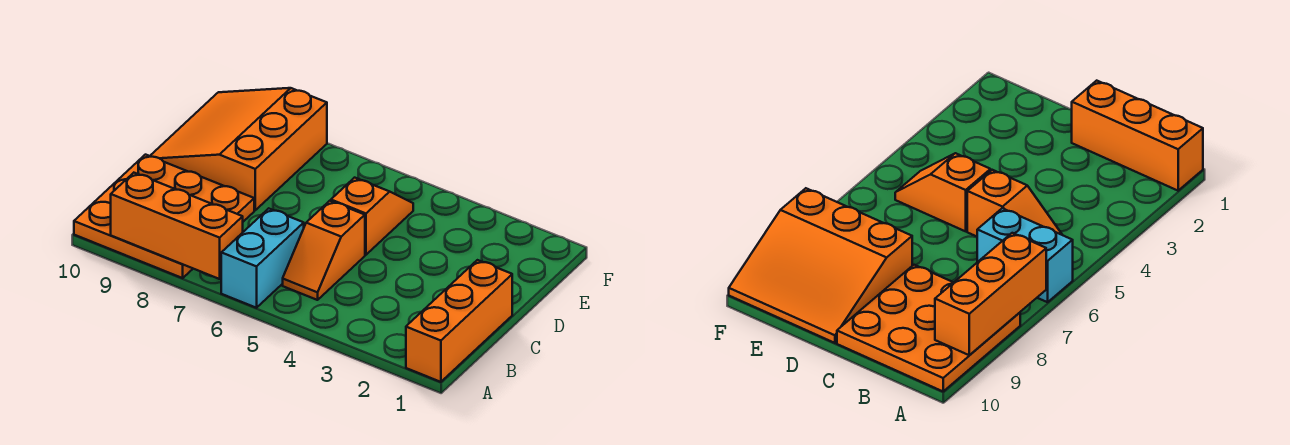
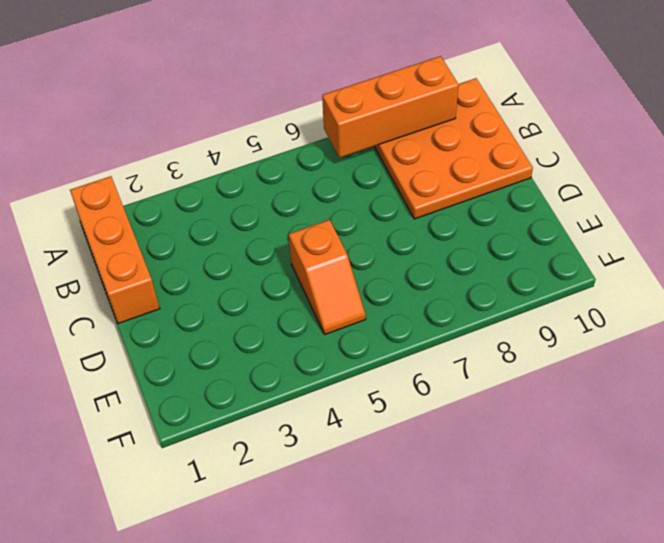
none -> cyan 1x2 brick [221,208,304,308]
none -> orange 1x2 slope [283,201,365,300]

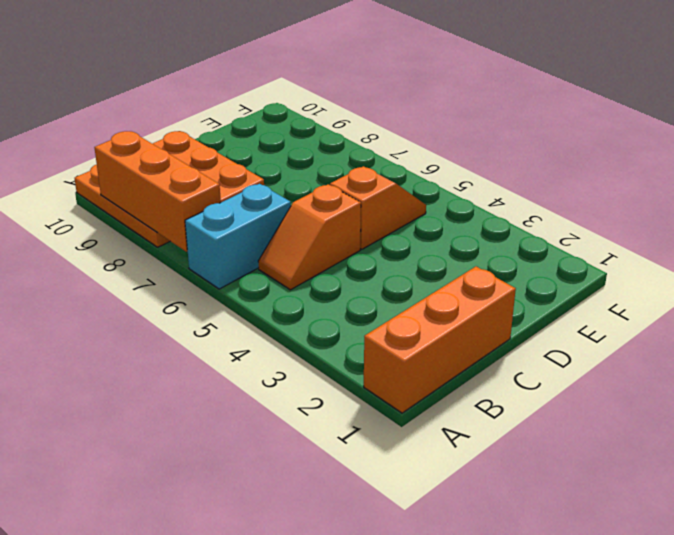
none -> orange 3x3 slope [150,88,327,210]

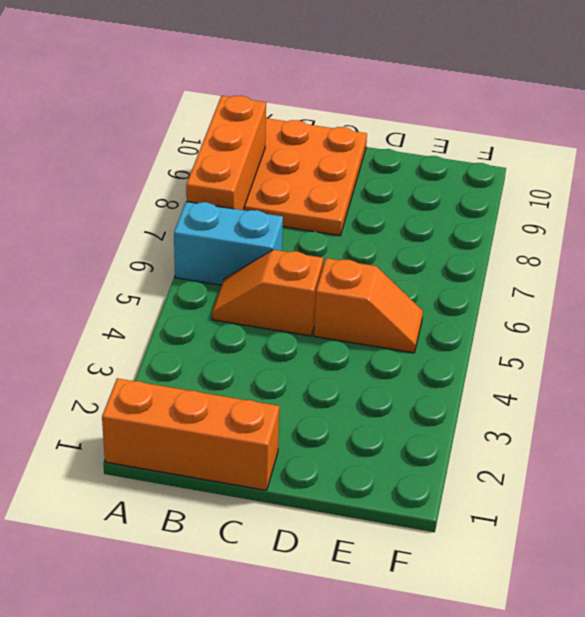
none -> orange 3x3 slope [150,88,327,210]

